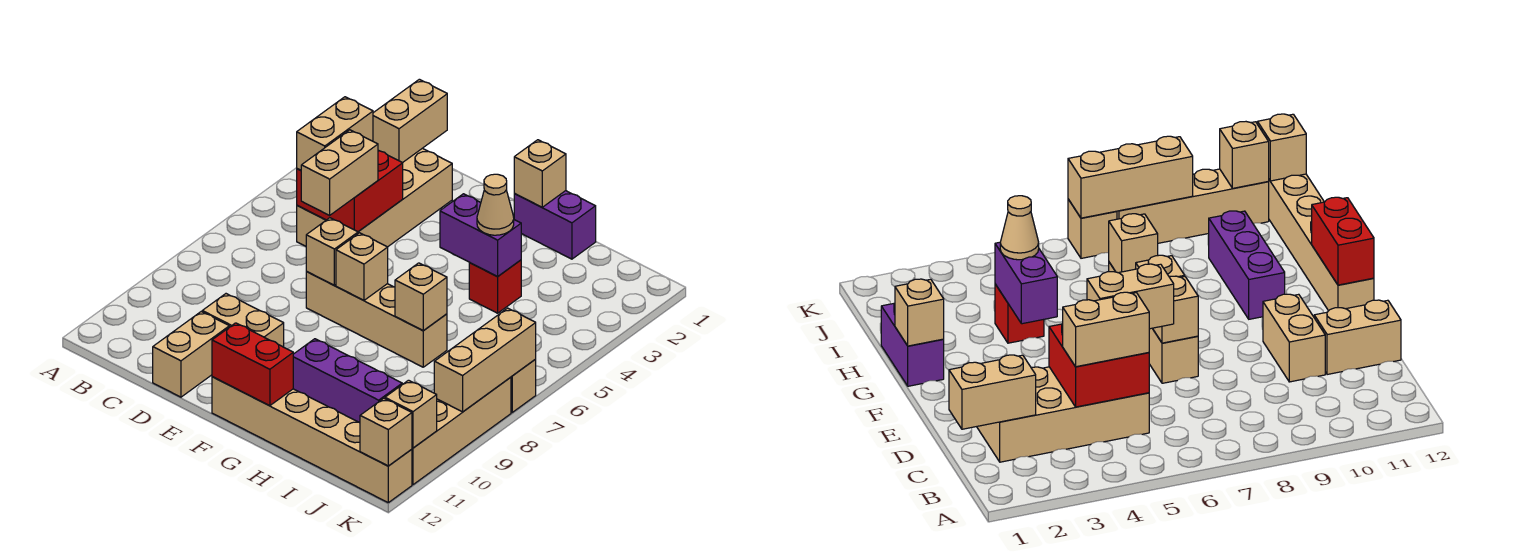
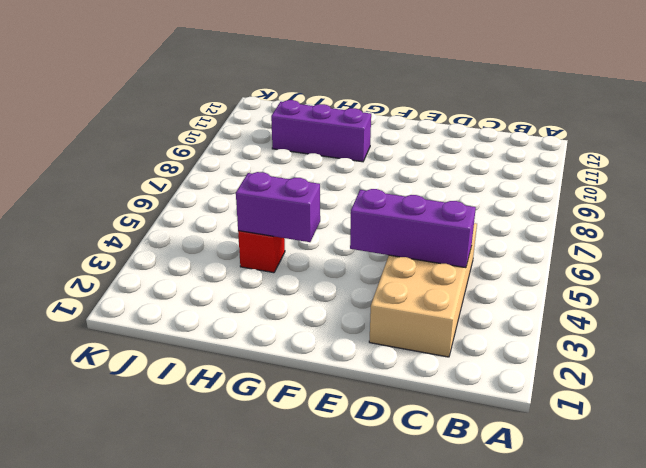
purple 1x3 brick [350,189,476,268] -> red 2x2 brick [297,151,403,232]
none -> tan 1x2 brick [202,294,284,347]
none -> tan 1x2 brick [153,312,229,397]
none -> tan 1x4 brick [306,272,447,367]

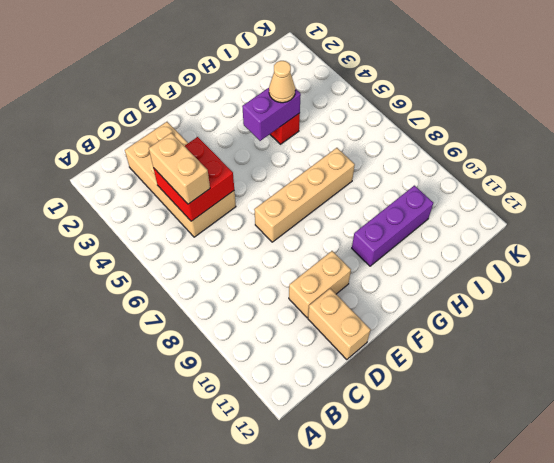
none -> tan 1x6 brick [212,377,412,503]
none -> purple 1x2 brick [514,191,596,259]
none -> tan 1x1 brick [511,359,536,412]

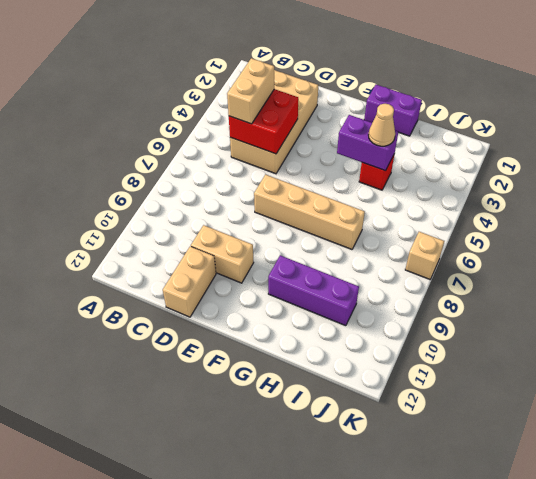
none -> tan 1x6 brick [212,377,412,503]
none -> tan 1x4 brick [412,377,511,485]
none -> tan 1x2 brick [373,79,447,163]

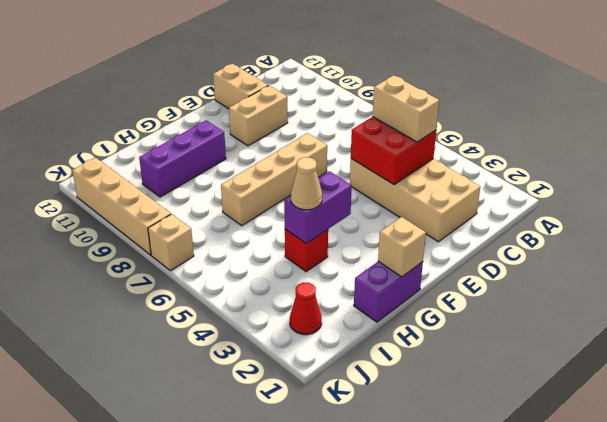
red 1x1 cone [290,282,322,335] -> none
none -> tan 1x6 brick [212,377,412,503]
none -> tan 1x2 brick [373,79,447,163]
none -> tan 1x1 brick [306,218,358,285]

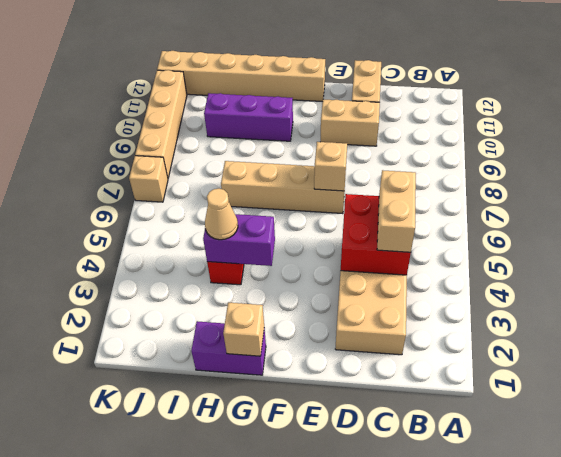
none -> tan 1x2 brick [373,79,447,163]
none -> tan 1x1 brick [336,233,388,300]
none -> red 1x2 brick [212,323,293,406]

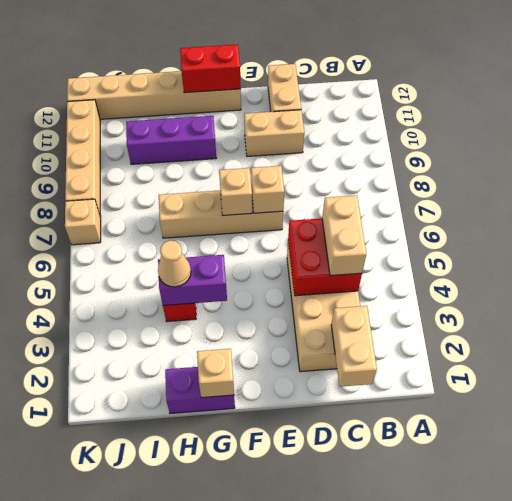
none -> tan 1x1 brick [395,263,447,331]
none -> tan 1x3 brick [434,308,536,412]
none -> tan 1x1 brick [385,380,437,448]

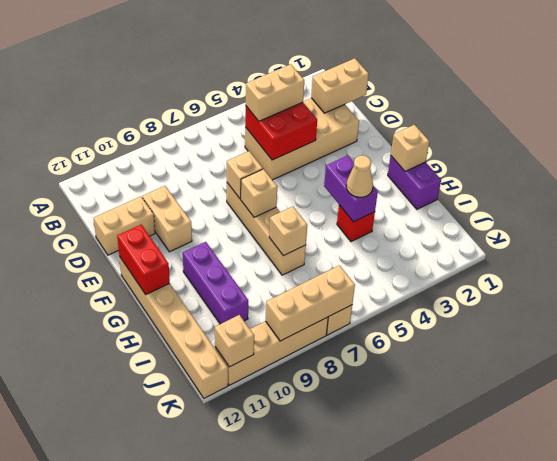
none -> tan 1x1 brick [360,398,412,466]
none -> tan 1x2 brick [301,130,378,215]

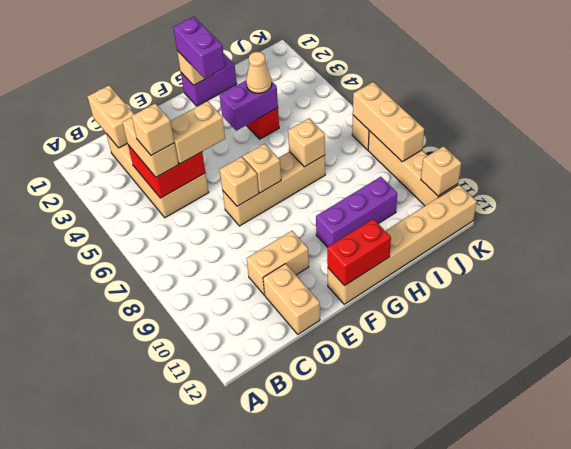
tan 1x1 brick [132,103,174,155] -> tan 1x1 brick moved to [360,398,412,466]
tan 1x2 brick [170,101,225,164] -> tan 1x2 brick turned to [301,130,378,215]
purple 1x2 brick [173,17,225,78] -> none

